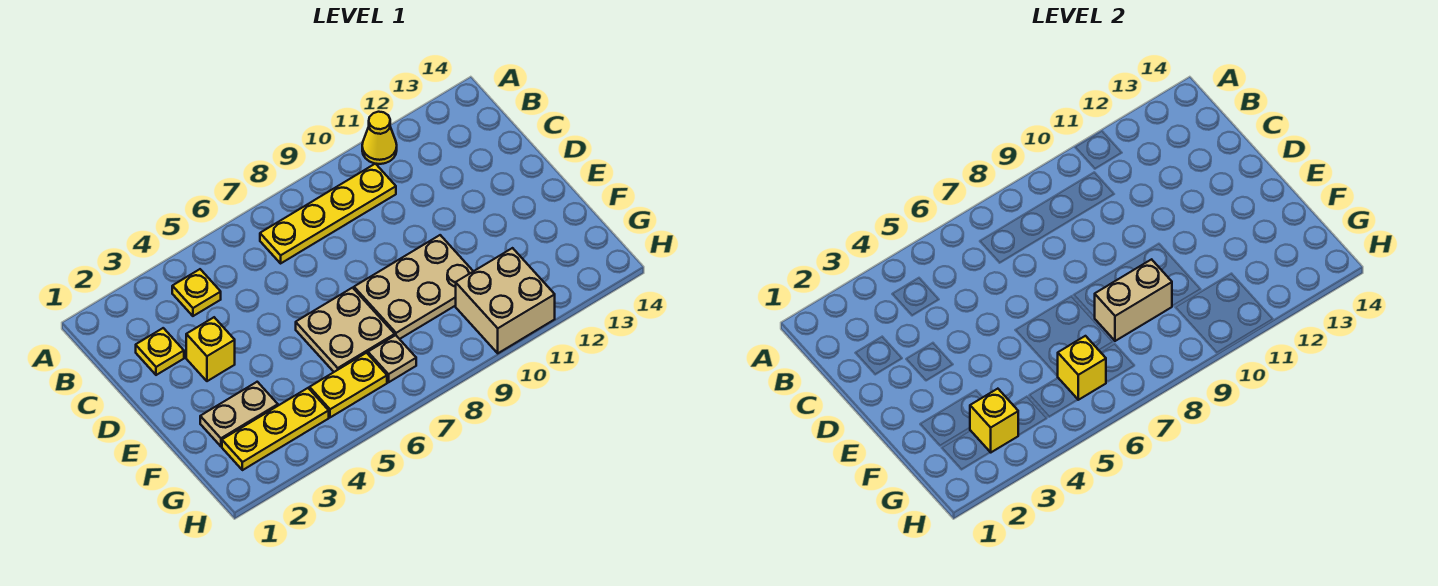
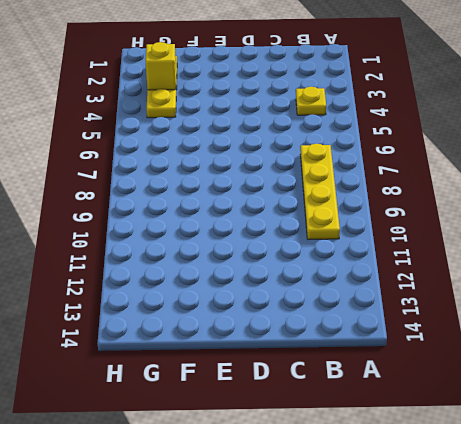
none -> yellow 1x1 cone [362,112,397,164]
none -> yellow 1x1 plate [136,328,184,375]
none -> yellow 1x1 brick [186,317,235,381]

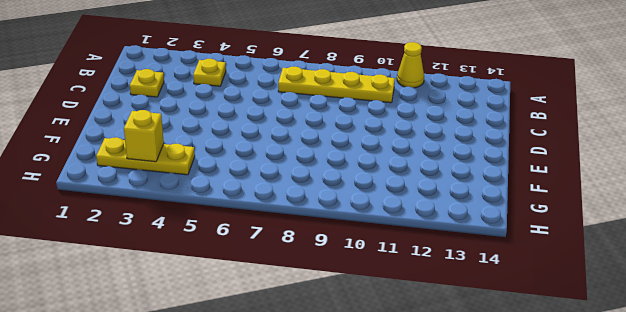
none -> yellow 1x1 brick [186,317,235,381]
none -> tan 2x2 plate [296,288,395,372]
none -> tan 2x3 plate [354,235,473,339]

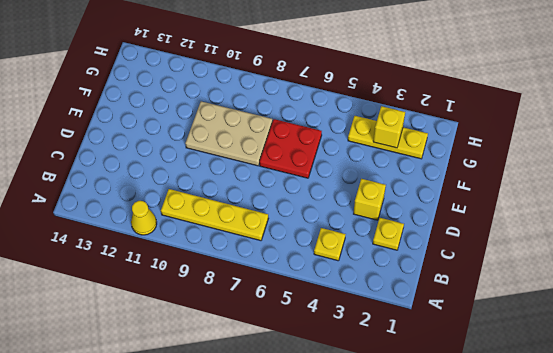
red 2x2 plate [260,119,322,178] -> tan 2x2 plate [296,288,395,372]
none -> tan 1x2 plate [200,382,278,446]
none -> yellow 1x2 plate [310,353,387,417]
none -> tan 1x1 plate [368,335,416,382]

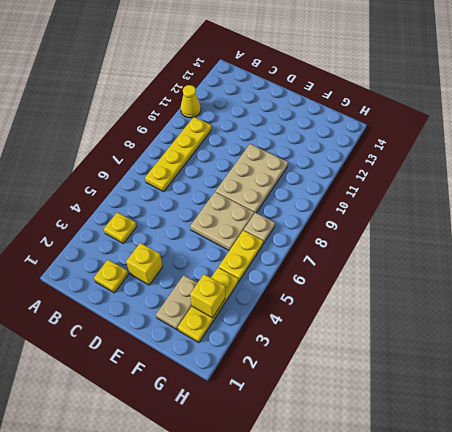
none -> tan 2x2 brick [456,248,555,353]
none -> tan 1x2 brick [1094,259,1172,341]
none -> yellow 1x1 brick [1058,336,1106,400]

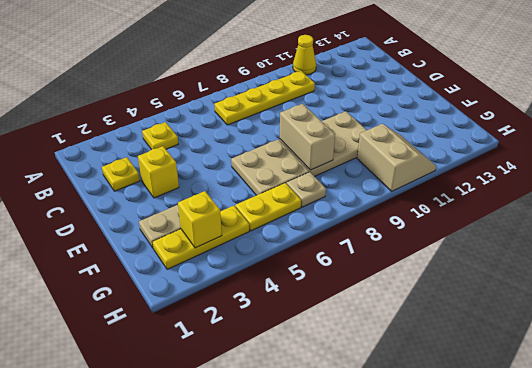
tan 1x2 brick [280,104,335,170] -> tan 1x2 brick turned to [1094,259,1172,341]
tan 2x2 slope [357,124,436,191] -> tan 2x2 brick [456,248,555,353]
none -> yellow 1x1 brick [1058,336,1106,400]

